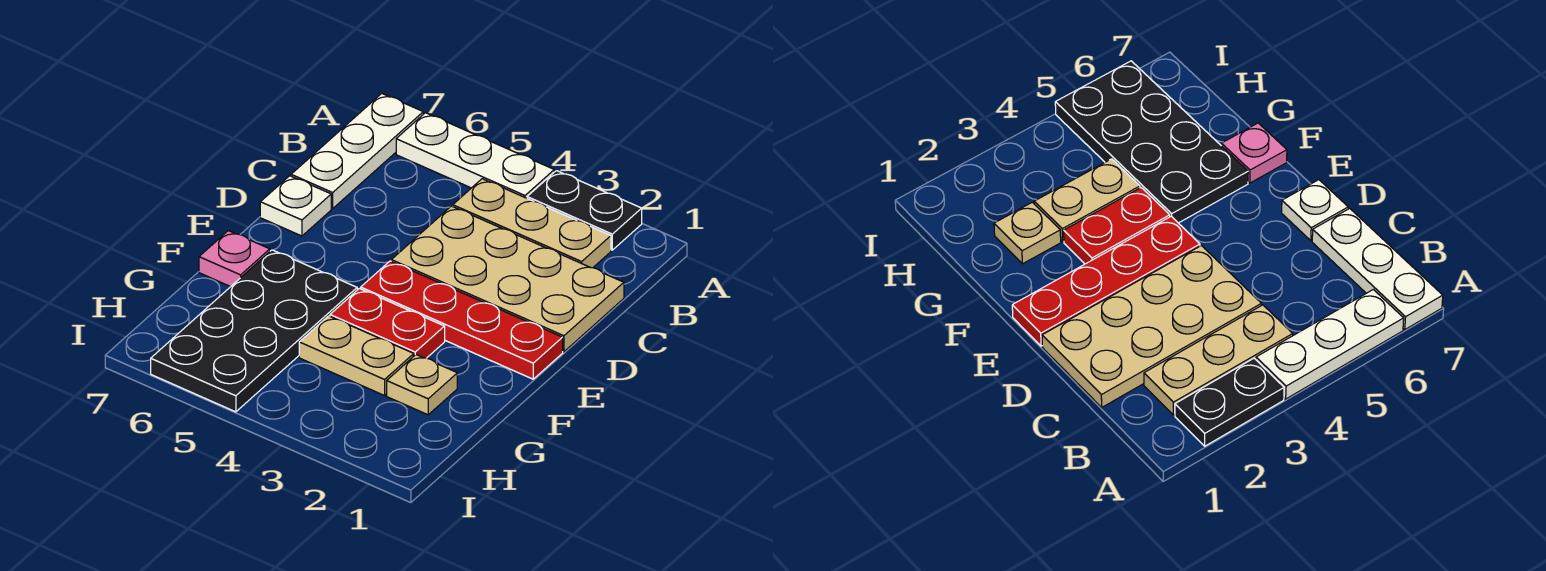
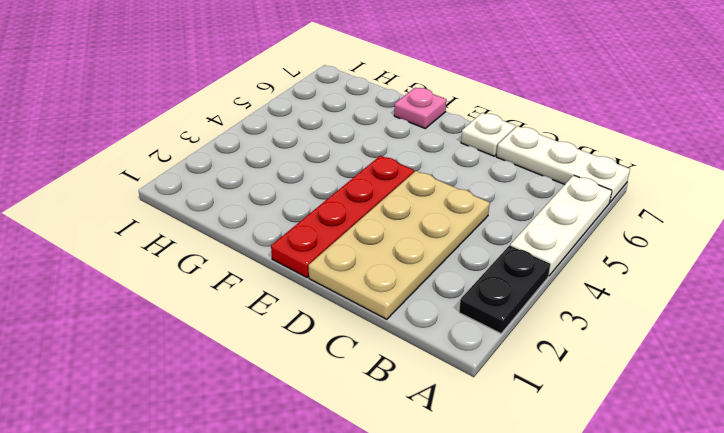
none -> tan 1x3 plate [453,179,611,268]
none -> red 1x2 plate [330,288,445,358]
none -> black 2x4 plate [151,250,357,412]

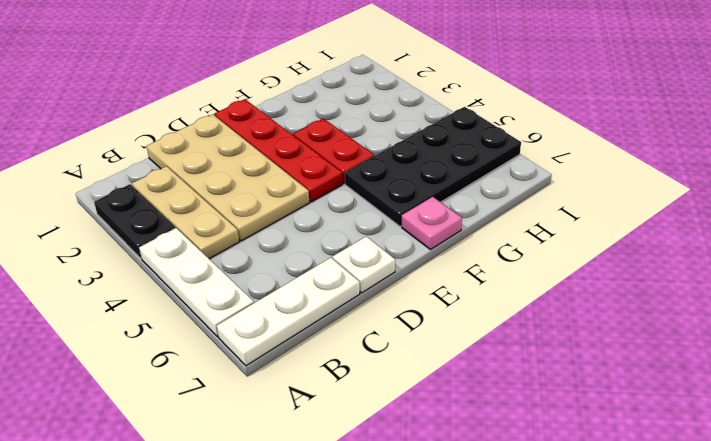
none -> tan 1x1 plate [387,355,457,415]
none -> tan 1x2 plate [299,316,414,396]

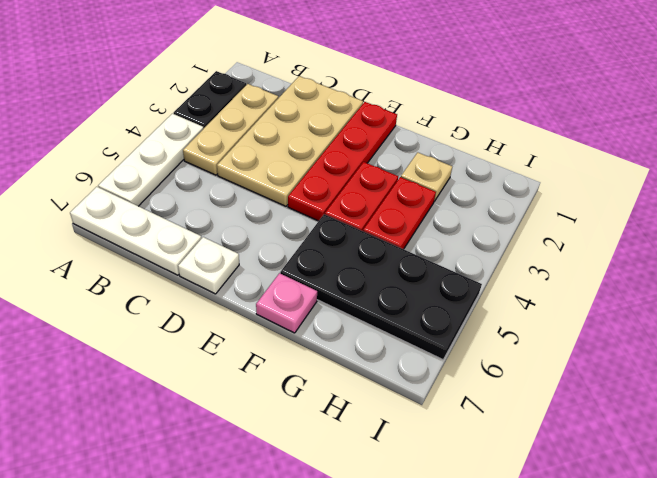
red 1x2 plate [363,177,436,249] -> tan 1x2 plate [299,316,414,396]

